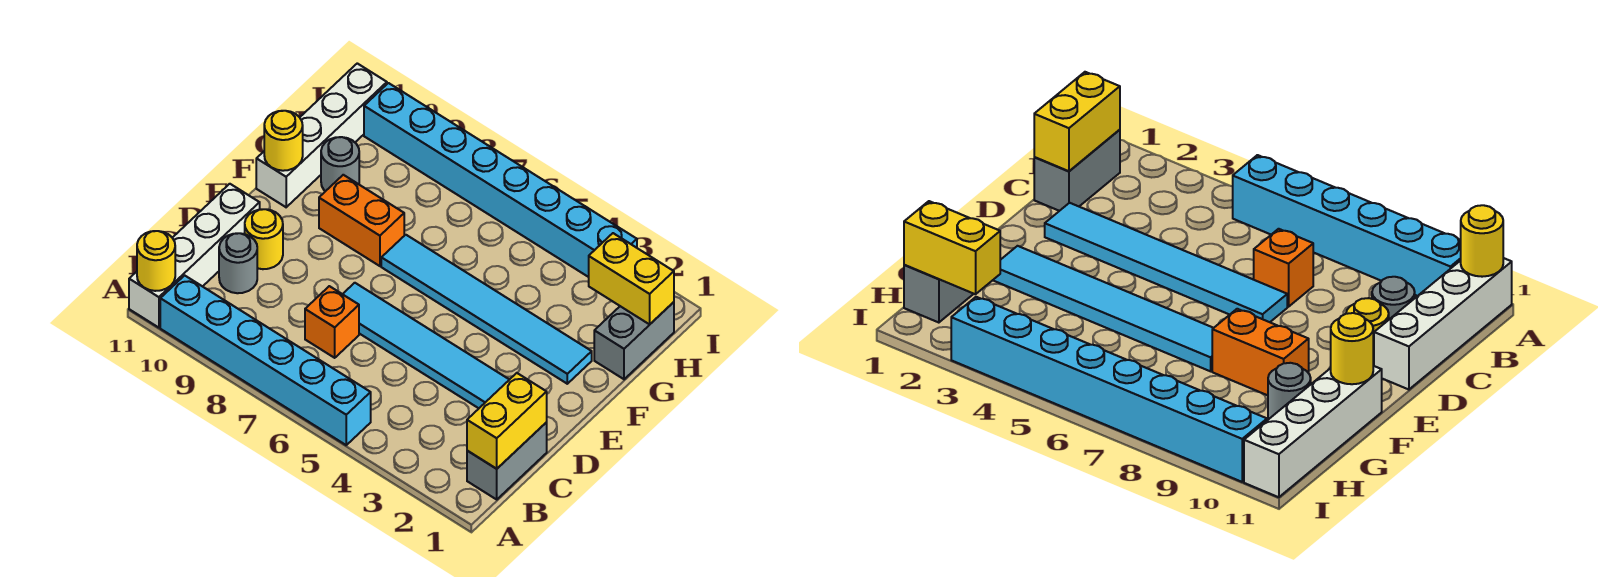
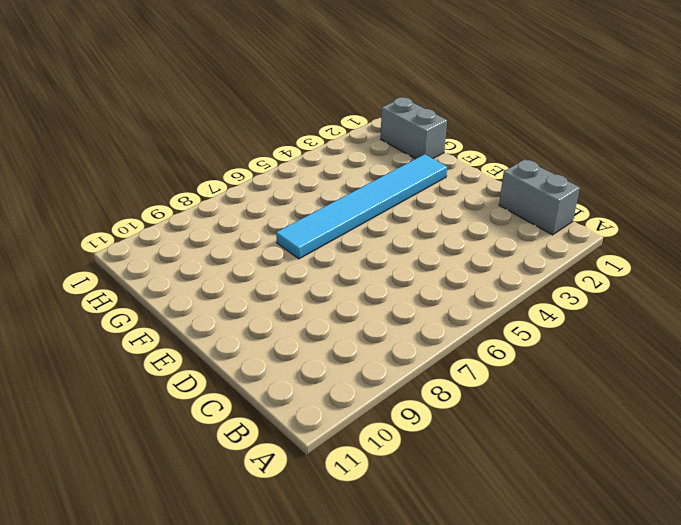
none -> cyan 1x6 brick [160,275,371,445]
none -> white 1x4 brick [129,184,260,328]
none -> orange 1x1 brick [305,286,359,358]

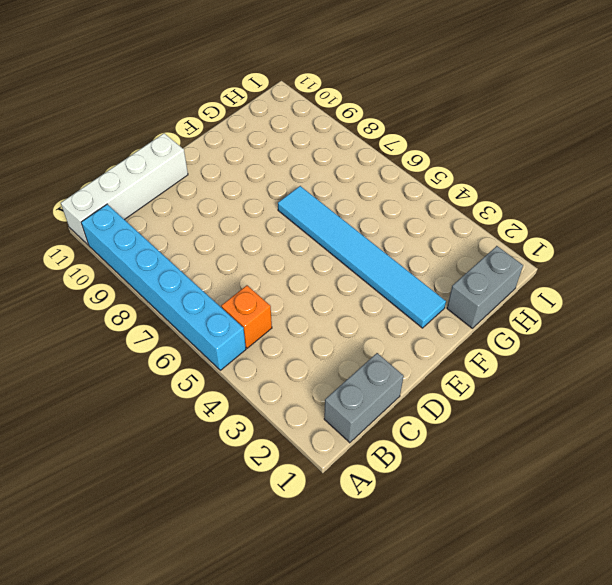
orange 1x1 brick [221,285,272,348] -> orange 1x1 brick moved to [305,286,359,358]
none -> grey 1x1 round brick [219,233,257,293]
none -> cyan 1x6 tile [343,283,509,408]
none -> yellow 1x1 round brick [245,209,283,269]

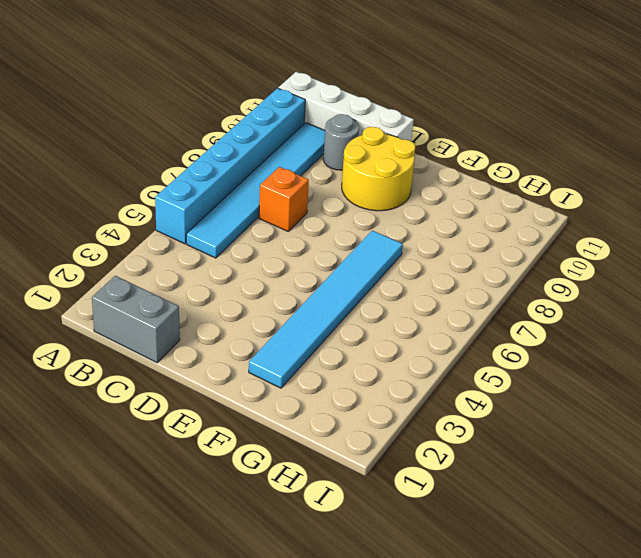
cyan 1x6 tile [186,123,325,258] -> cyan 1x6 tile moved to [343,283,509,408]
yellow 2x2 round brick [342,127,415,211] -> yellow 1x1 round brick [245,209,283,269]
none -> orange 1x2 brick [319,175,404,266]
none -> white 1x4 brick [256,63,387,207]
none -> grey 1x2 brick [594,302,674,379]

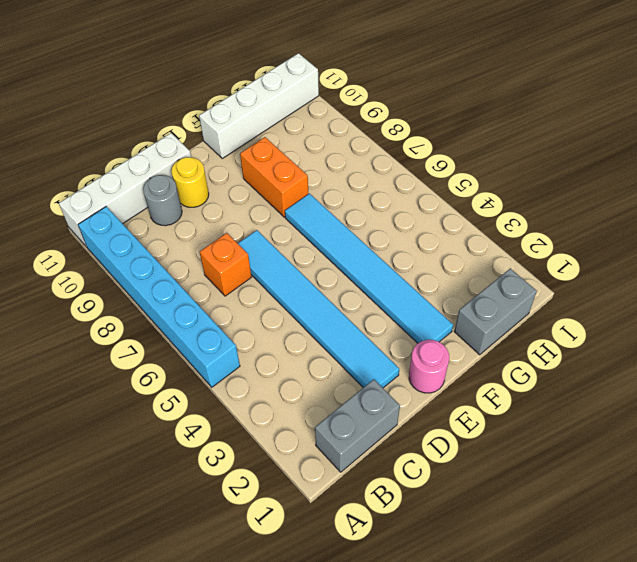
pink 1x1 round brick [409,340,449,393] -> none
none -> grey 1x1 round brick [321,137,359,191]
none -> cyan 1x8 brick [364,83,637,277]
none -> yellow 1x1 round brick [137,231,175,291]

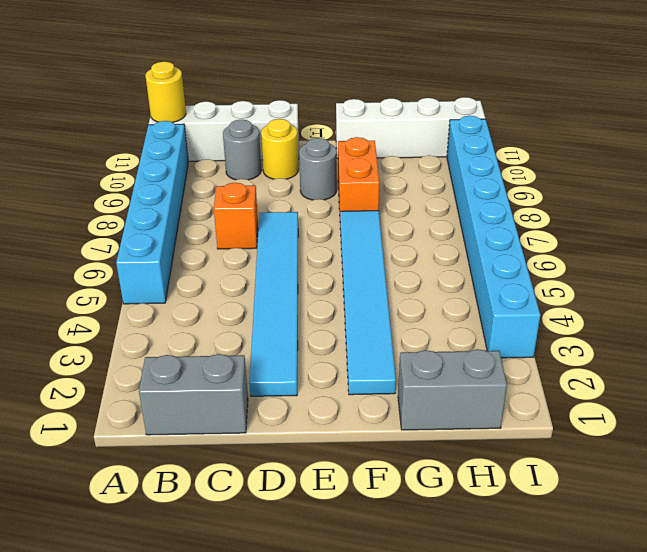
grey 1x1 round brick [299,138,337,200] -> grey 1x1 round brick moved to [321,137,359,191]
none -> yellow 1x2 brick [467,373,547,469]
none -> yellow 1x1 round brick [264,111,303,171]
none -> yellow 1x2 brick [589,233,674,324]

